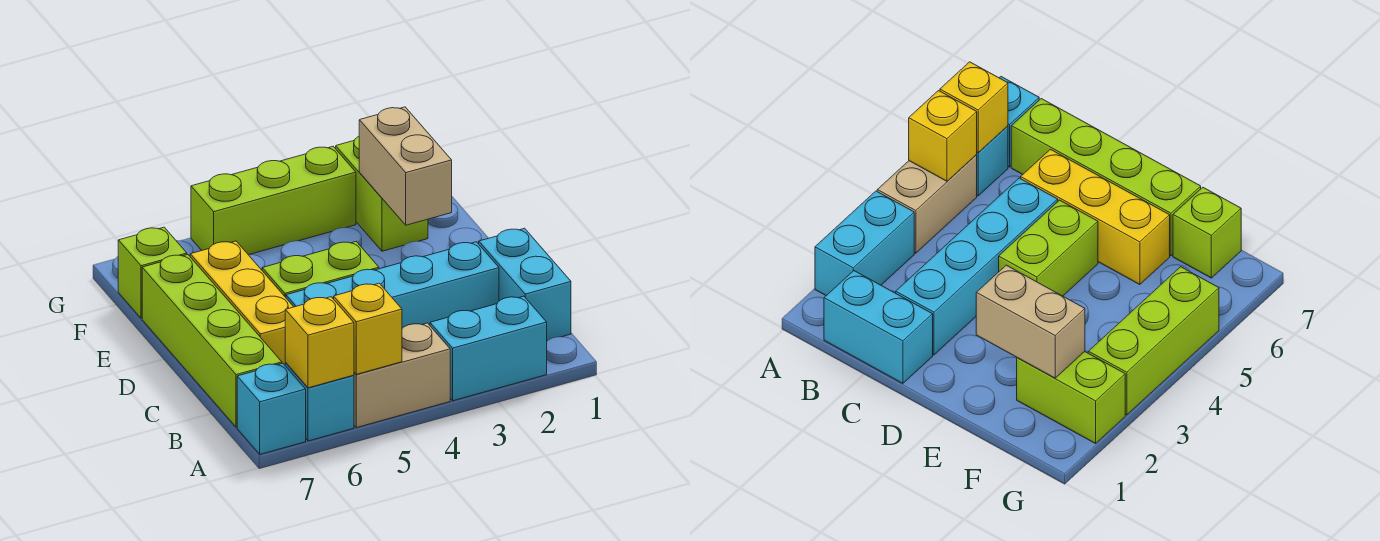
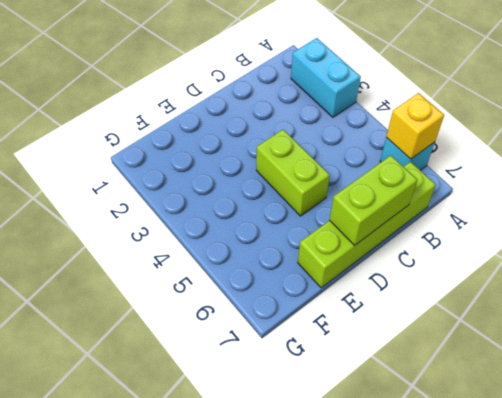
lime 1x2 brick [330,156,417,245] -> lime 1x2 brick moved to [336,136,428,251]
none -> tan 1x2 brick [354,323,450,428]
none -> cyan 1x1 brick [237,363,306,454]
none -> cyan 1x2 brick [479,228,571,341]

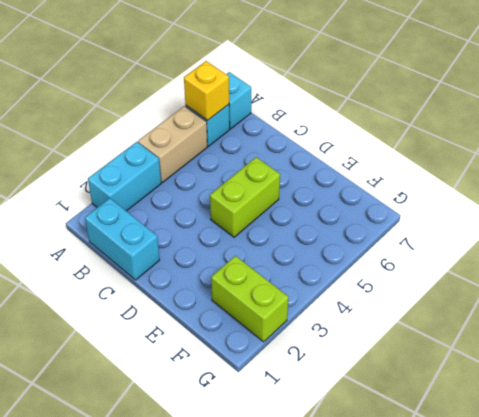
none -> lime 1x4 brick [142,255,282,427]
none -> cyan 1x4 brick [286,242,499,328]
none -> yellow 1x3 brick [190,241,293,365]

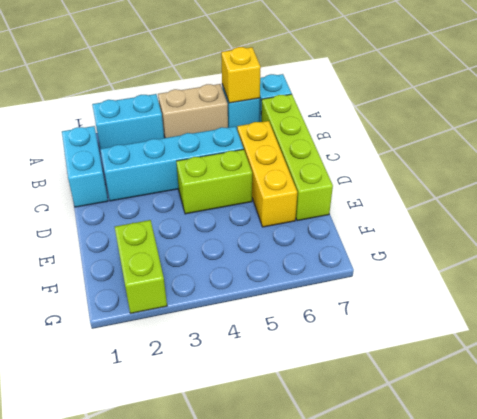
none -> lime 1x1 brick [118,227,187,318]
none -> lime 1x3 brick [191,147,356,254]
none -> yellow 1x1 brick [334,283,402,374]

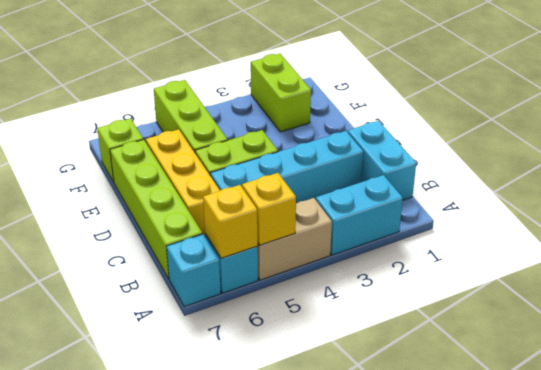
lime 1x3 brick [154,80,228,152] -> lime 1x3 brick turned to [191,147,356,254]
none -> tan 1x2 brick [359,107,452,225]

